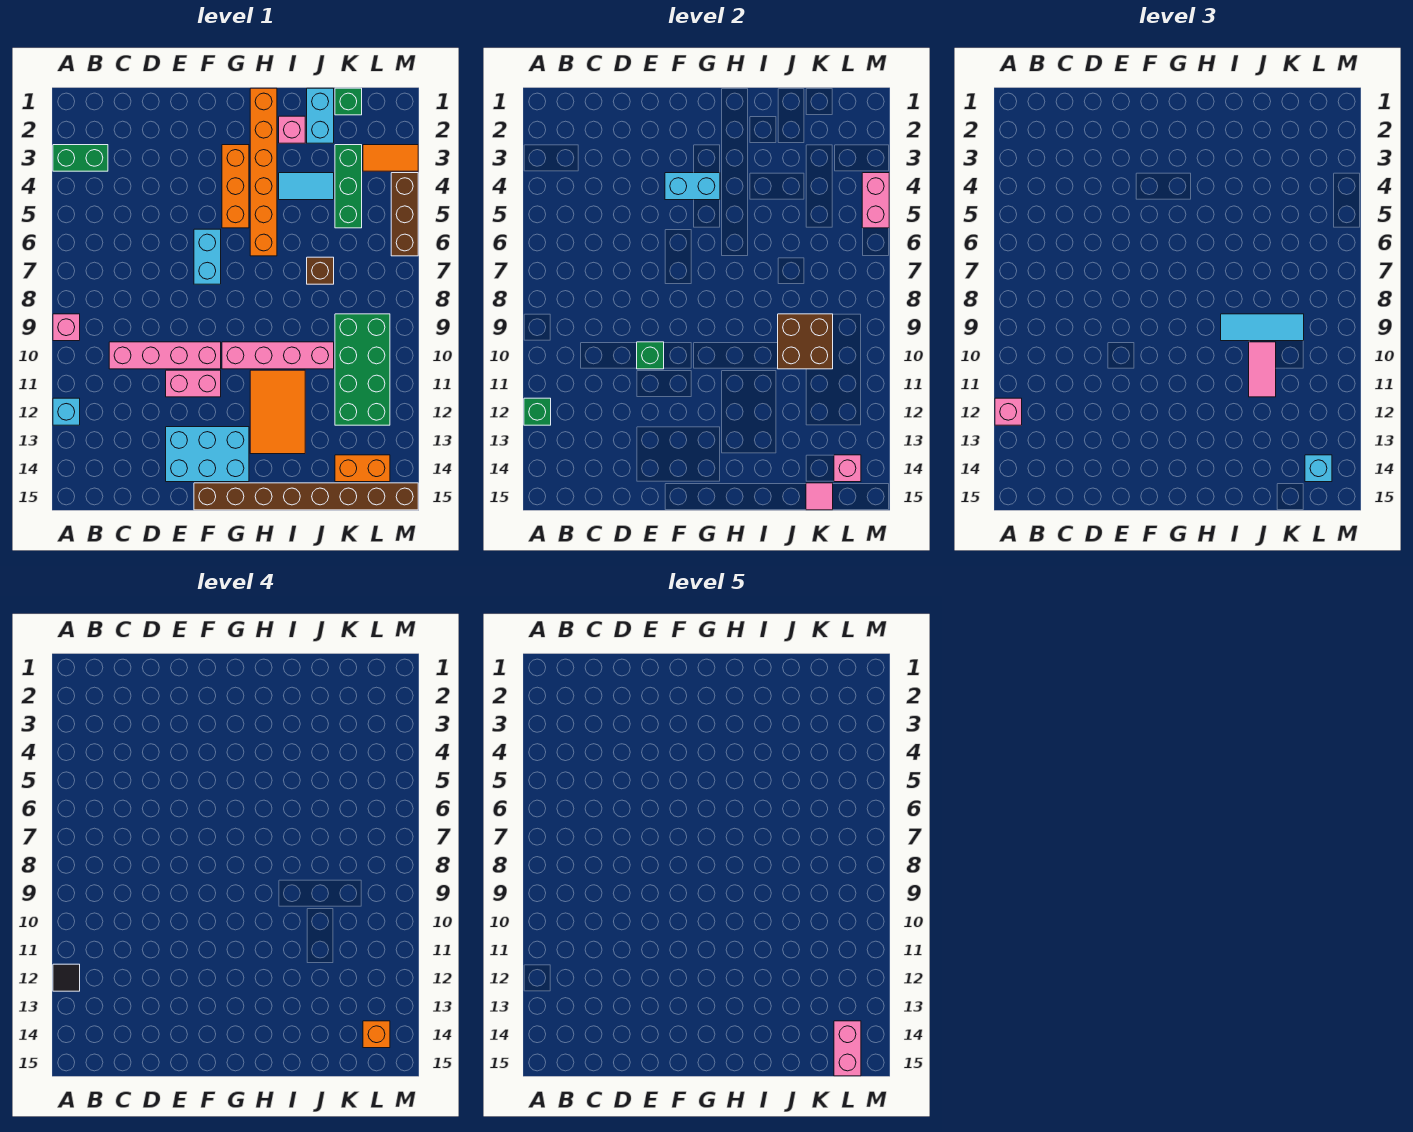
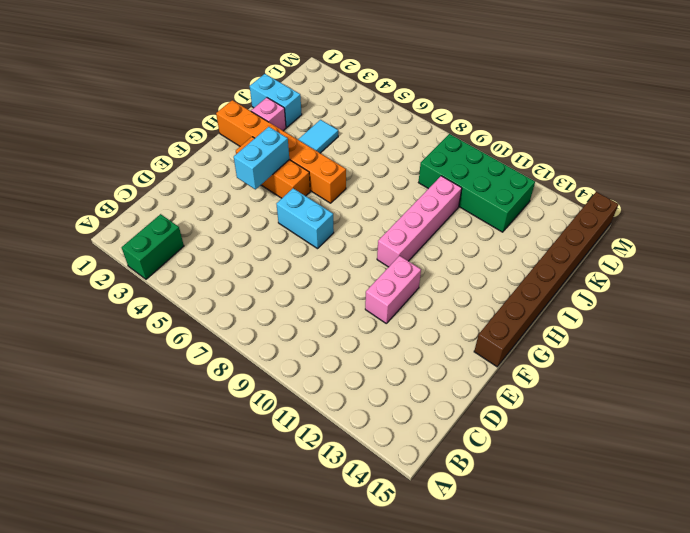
none -> pink 1x1 brick [53,314,80,341]
none -> cyan 1x1 brick [53,398,80,425]
none -> pink 1x4 brick [109,342,221,369]
none -> cyan 2x3 brick [166,427,249,482]

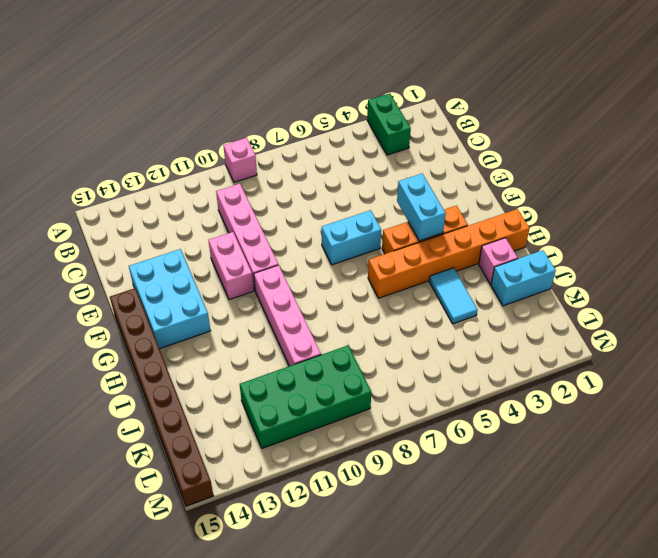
none -> cyan 1x1 brick [53,398,80,425]
none -> orange 2x3 tile [250,370,305,454]
none -> brown 1x1 brick [307,257,334,284]
none -> green 1x1 brick [335,88,362,115]

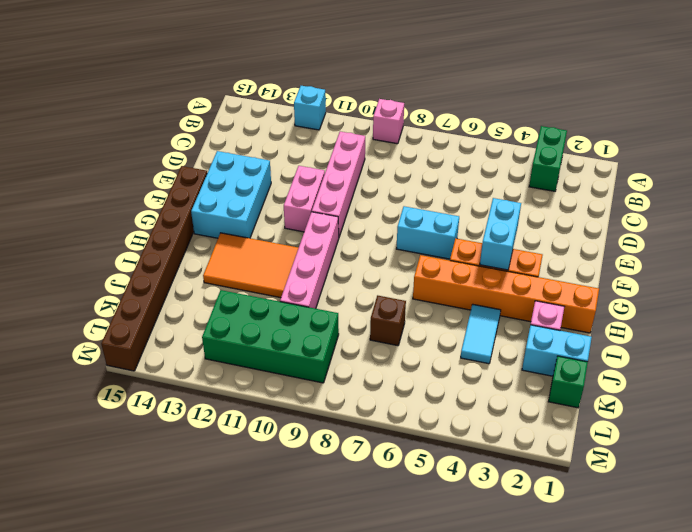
none -> green 1x3 brick [335,145,362,228]
none -> orange 1x2 brick [335,455,390,482]
none -> orange 1x2 tile [363,145,418,171]
none -> brown 1x3 brick [391,173,418,256]

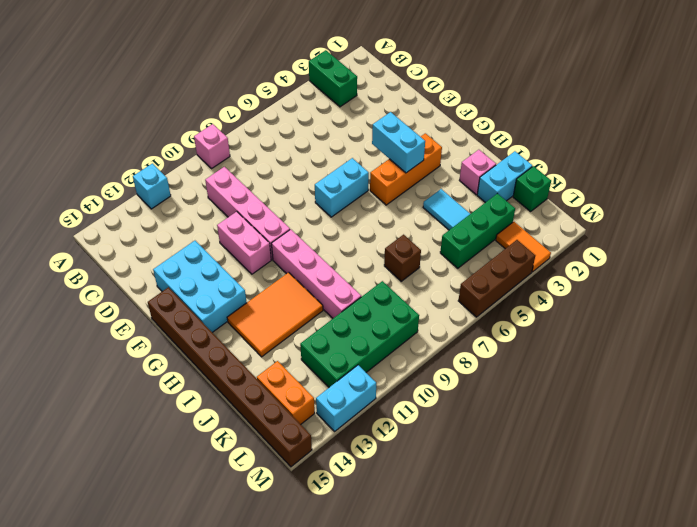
cyan 1x2 brick [316,365,376,431] -> none
none -> orange 1x6 brick [250,88,277,256]
none -> green 1x1 brick [524,398,551,425]
none -> green 1x1 brick [637,342,664,369]
none -> brown 2x2 brick [778,314,833,369]

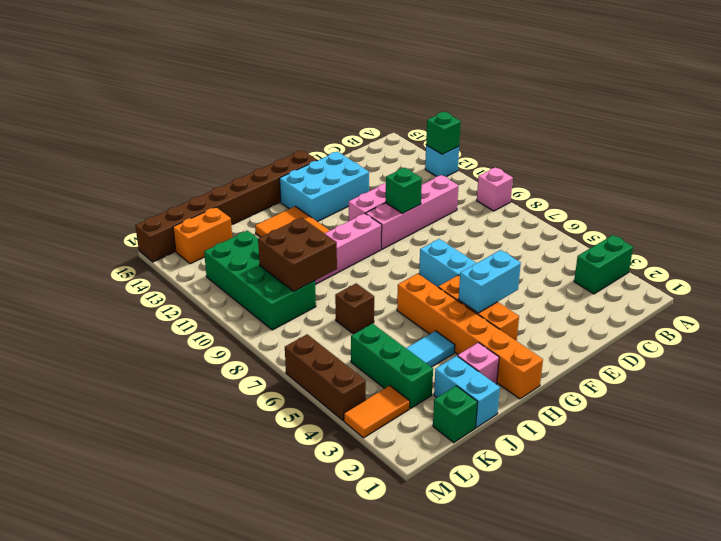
none -> pink 1x1 tile [806,483,833,510]
none -> pink 1x1 brick [834,455,861,482]
none -> pink 1x2 brick [862,173,889,228]
none -> pink 1x1 brick [995,398,1022,425]

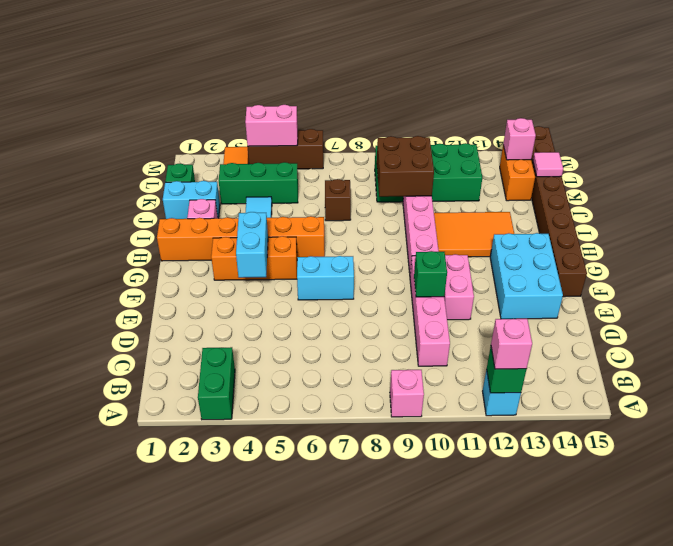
none -> cyan 1x3 tile [1221,314,1304,341]
none -> pink 1x2 tile [1249,342,1276,397]
none -> cyan 1x1 brick [1305,455,1332,482]
none -> black 1x1 tile [53,964,80,991]

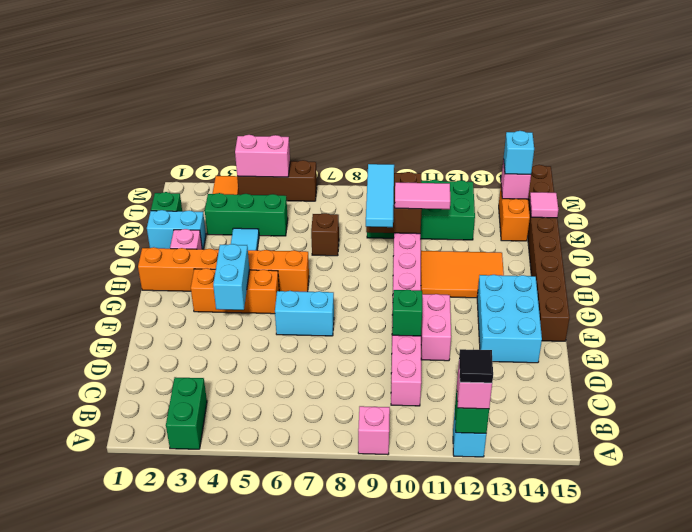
none -> orange 1x1 brick [363,1021,390,1048]
none -> pink 1x2 brick [834,1021,861,1076]

